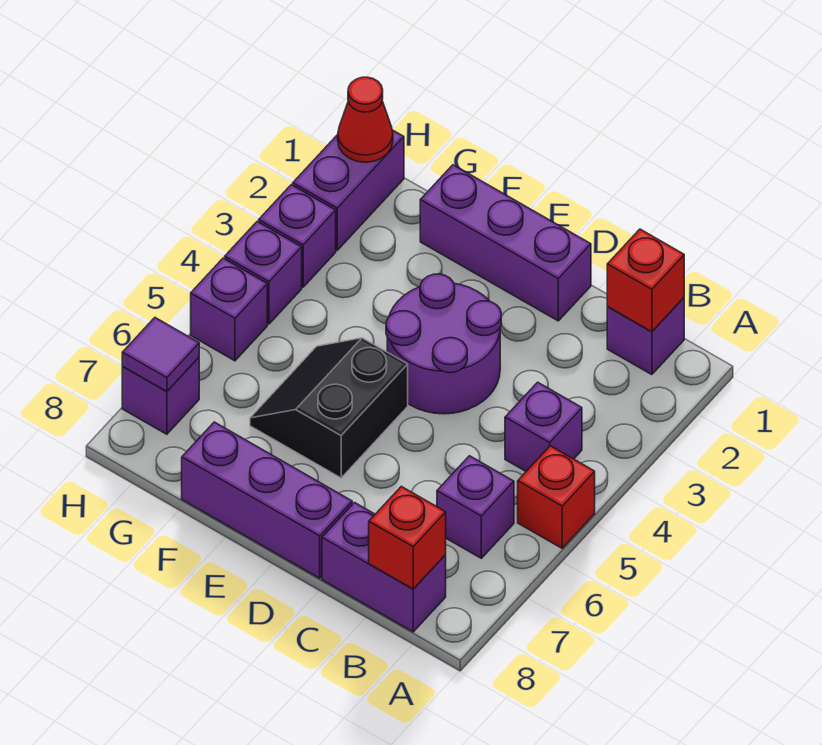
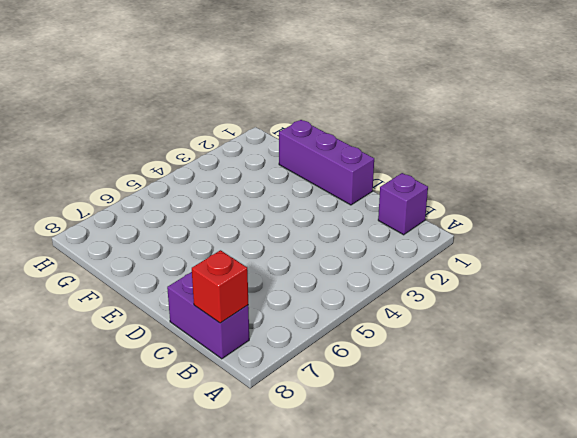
none -> red 1x1 brick [518,446,595,548]
none -> purple 1x1 brick [505,382,582,471]
none -> purple 1x1 brick [437,456,514,558]

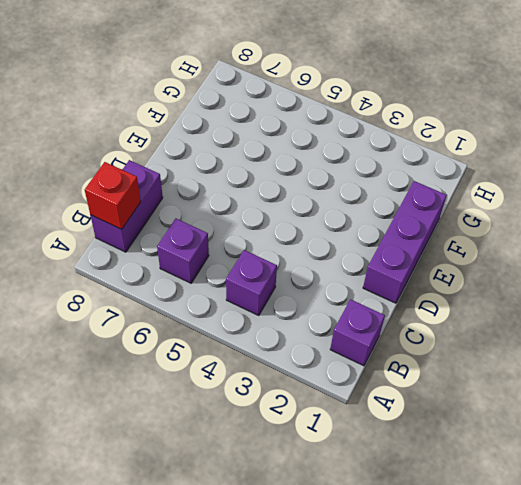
none -> red 1x1 brick [518,446,595,548]
none -> purple 2x2 round brick [386,274,501,414]
none -> purple 1x3 brick [182,422,352,578]

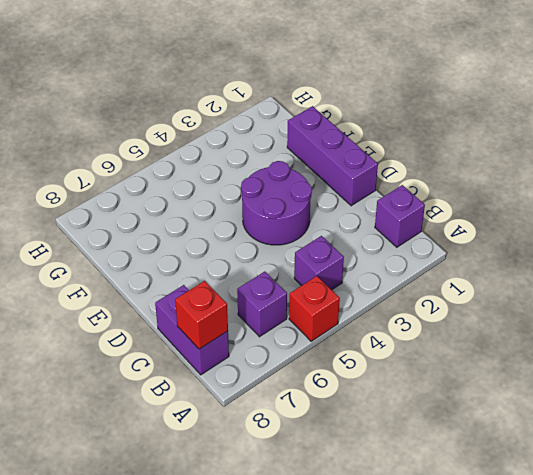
none -> purple 1x3 brick [182,422,352,578]
none -> black 2x2 slope [250,338,408,478]
none -> purple 1x2 brick [293,130,404,250]

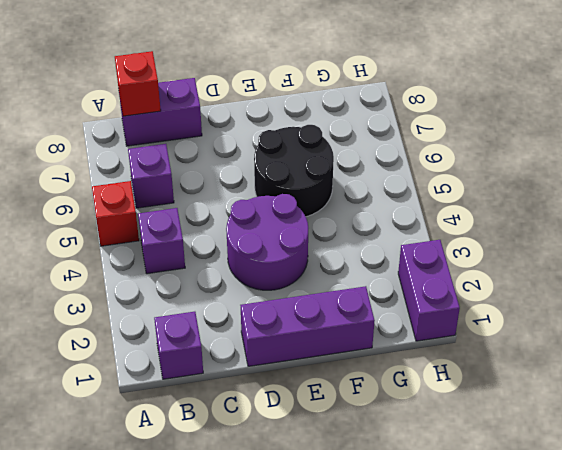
black 2x2 round brick [254,125,334,217] -> black 2x2 slope [250,338,408,478]
none -> purple 1x3 brick [182,422,352,578]
none -> purple 1x1 brick [259,185,336,287]
none -> purple 1x1 brick [225,222,302,324]

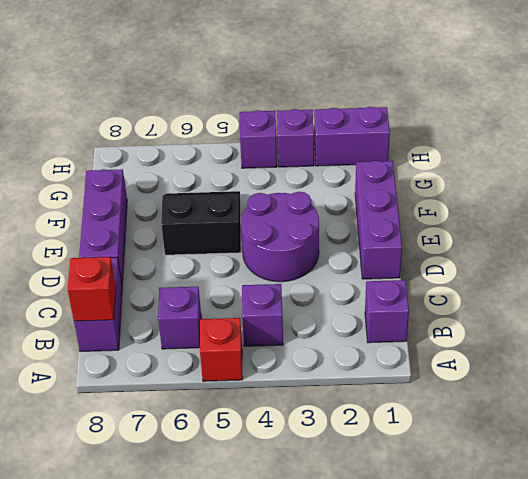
none -> purple 1x1 brick [191,258,267,361]
none -> purple 1x1 brick [122,358,199,434]
none -> red 1x1 brick [607,229,684,332]

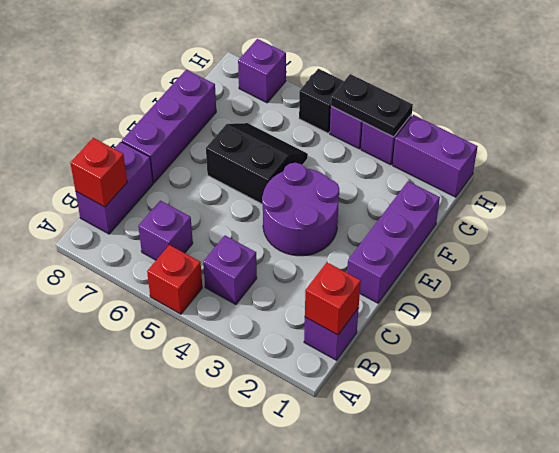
black 1x2 plate [331,74,413,137] -> none
black 1x1 brick [299,69,344,133] -> purple 1x1 brick [191,258,267,361]
none -> red 1x1 cone [338,77,393,162]
none -> purple 1x1 tile [122,318,199,391]

